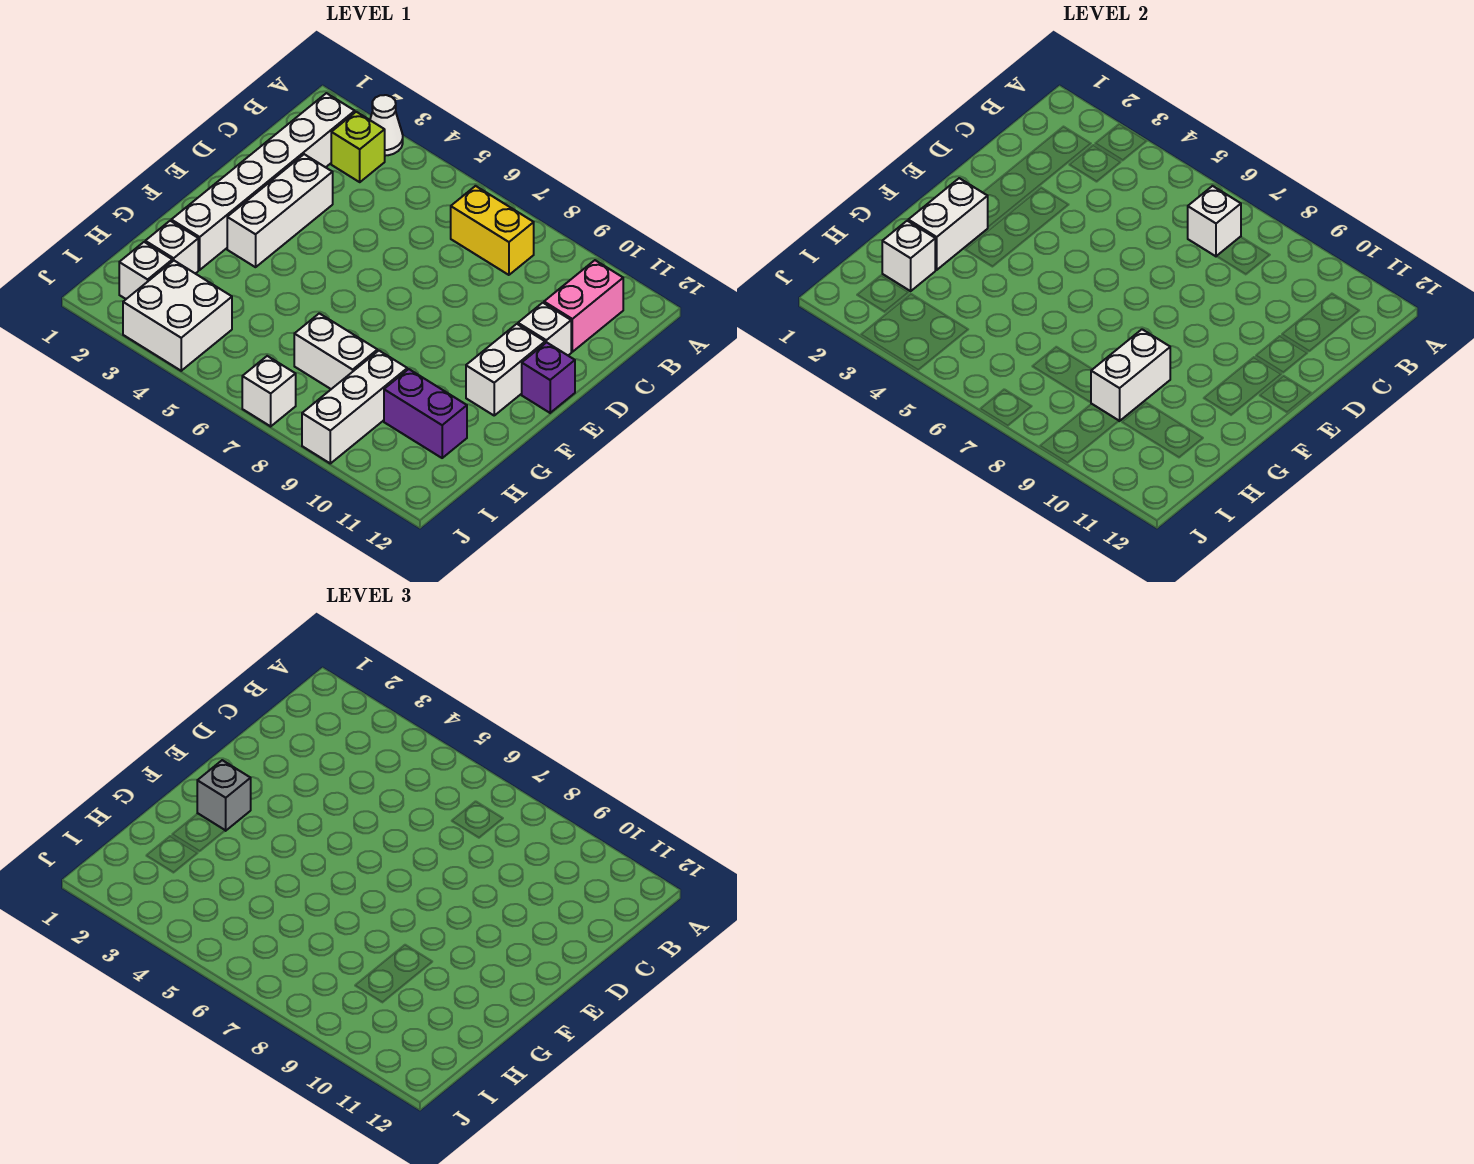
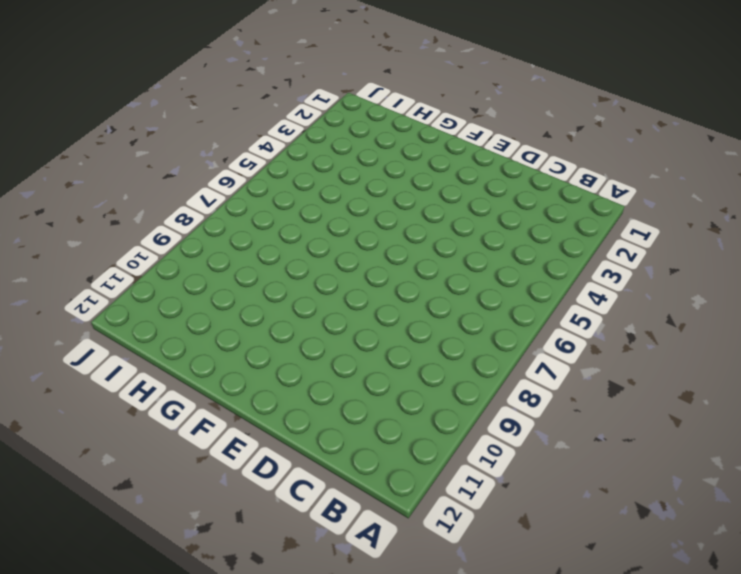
none -> white 1x1 cone [370,95,403,156]
none -> white 1x6 brick [171,93,355,270]
none -> lime 1x1 brick [331,112,385,182]

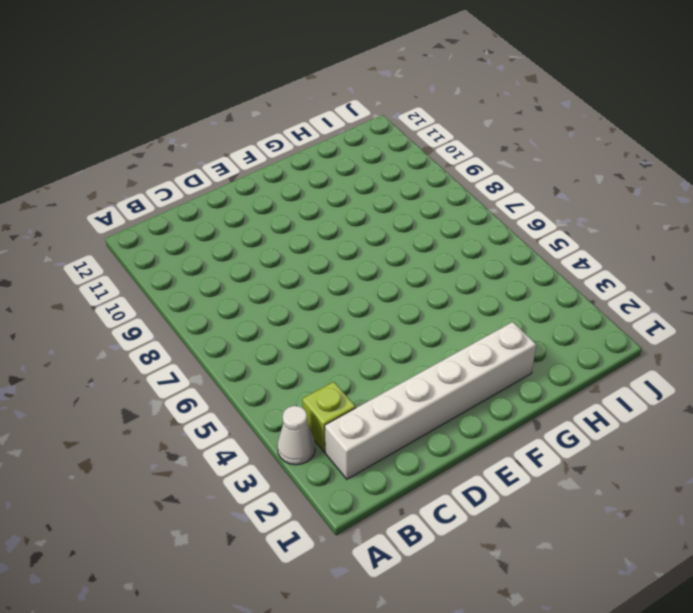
none -> yellow 1x2 brick [451,186,534,275]
none -> pink 1x2 brick [544,260,623,352]
none -> white 1x3 brick [227,154,333,267]

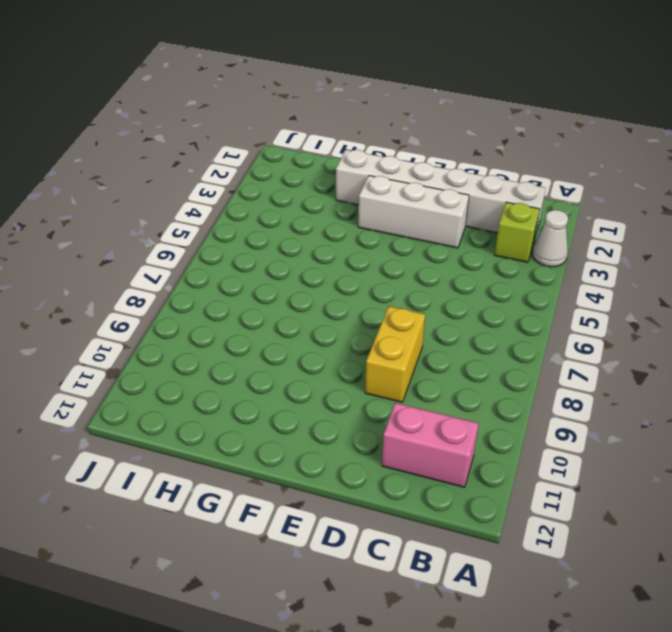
yellow 1x2 brick [365,306,425,402] -> yellow 1x2 brick moved to [451,186,534,275]
none -> white 1x1 brick [518,303,571,355]
none -> white 1x2 brick [466,324,545,415]
none -> purple 1x1 brick [522,342,575,413]

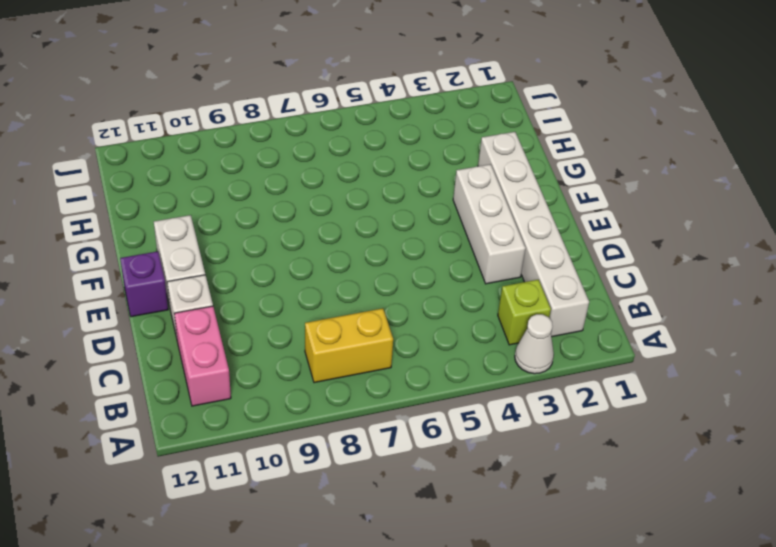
none -> white 1x1 brick [145,221,198,274]
none -> white 1x2 brick [294,313,377,389]
none -> white 1x3 brick [302,351,407,463]

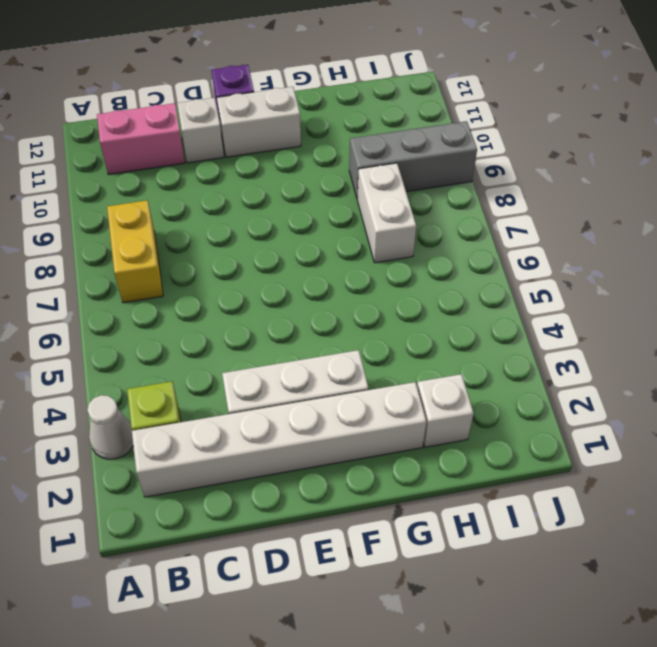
grey 1x3 brick [349,121,477,197] -> white 1x3 brick [302,351,407,463]
none -> purple 1x2 brick [384,369,467,458]
none -> white 1x1 brick [119,242,172,299]
none -> white 2x2 brick [123,261,232,371]

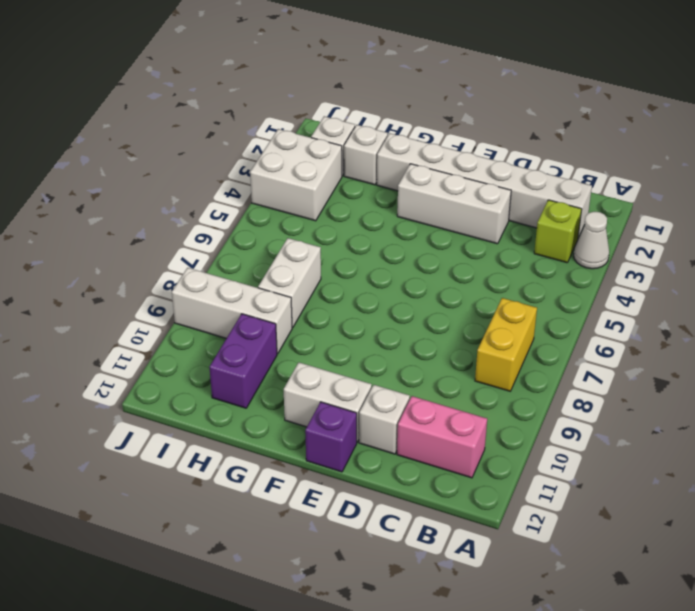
none -> white 1x1 brick [242,356,296,426]
none -> white 1x1 brick [1188,186,1241,256]
none -> white 1x2 brick [908,178,988,270]

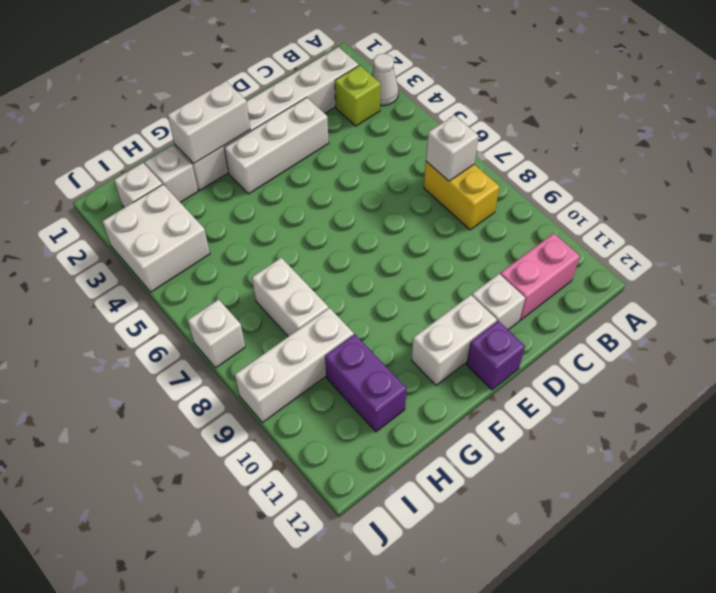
none -> white 1x2 brick [1091,329,1170,421]
none -> white 1x1 brick [882,221,935,291]
none -> grey 1x1 brick [197,760,251,831]

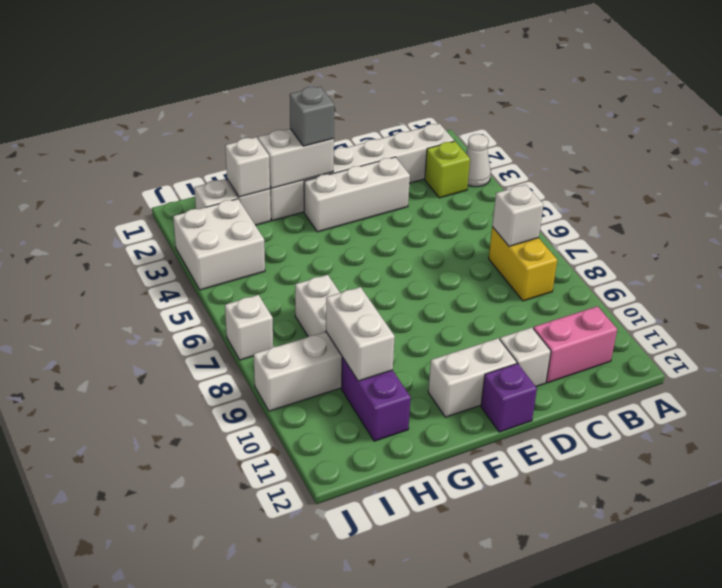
white 1x2 brick [326,287,395,381] -> white 1x2 brick turned to [1091,329,1170,421]

